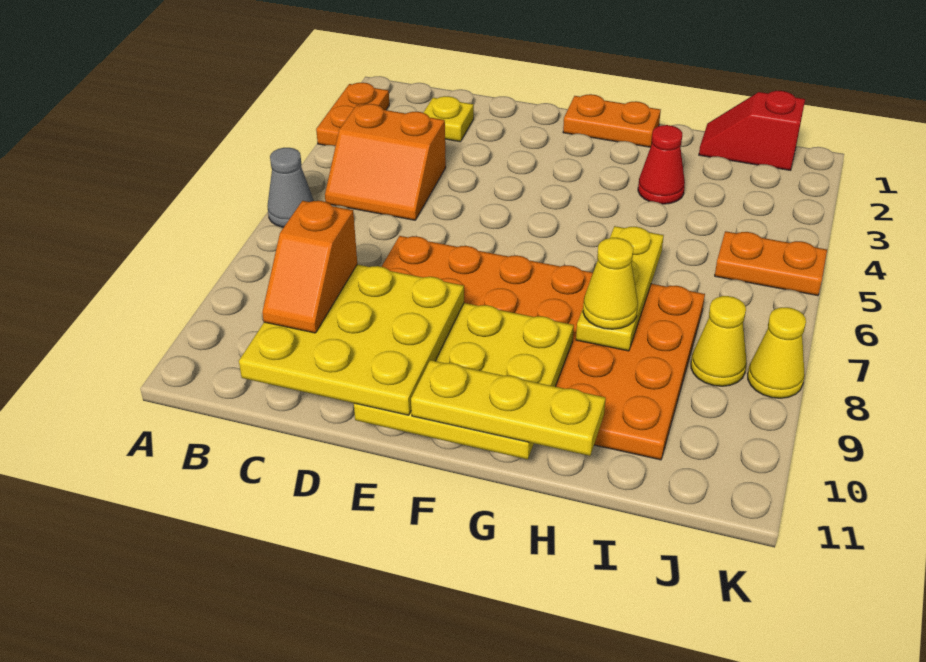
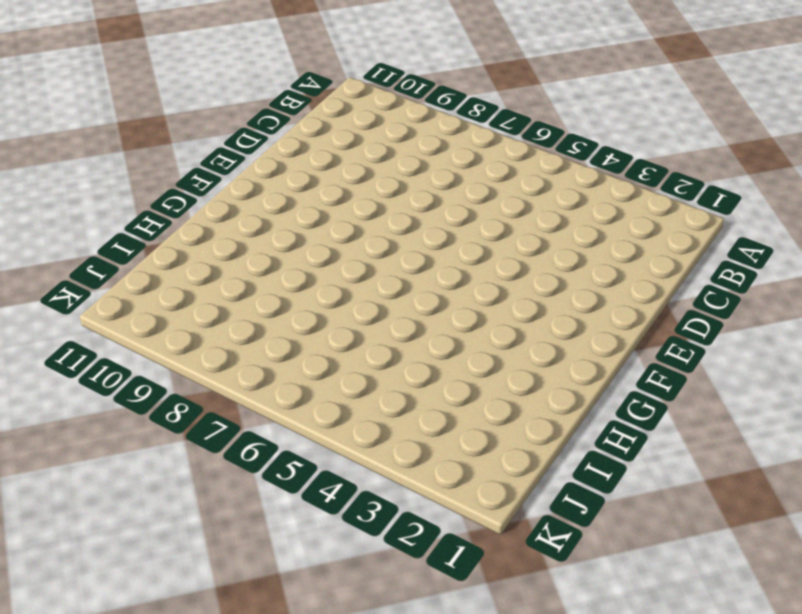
none -> orange 1x2 plate [316,83,389,146]
none -> grey 1x1 cone [268,148,314,227]
none -> orange 2x2 slope [325,104,446,220]

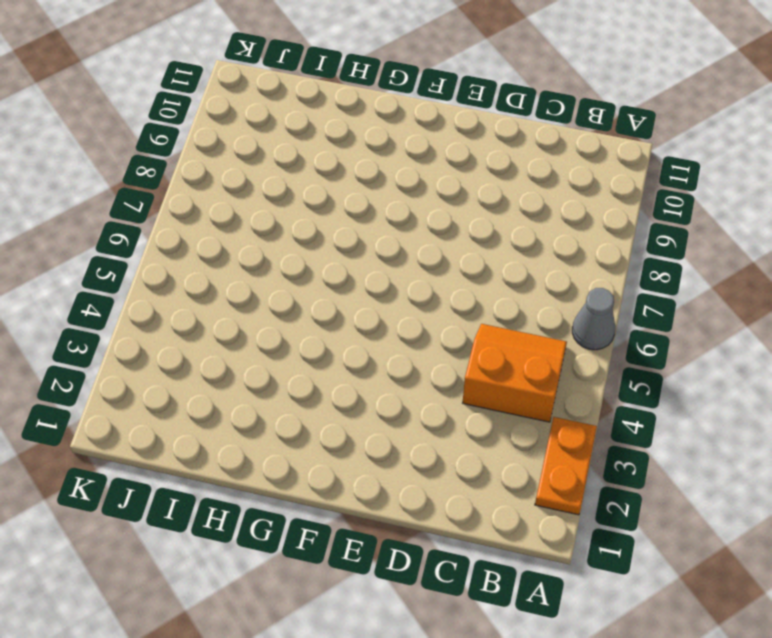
none -> yellow 1x1 plate [423,96,474,142]
none -> orange 4x6 plate [382,236,705,460]
none -> orange 1x2 plate [563,94,661,147]

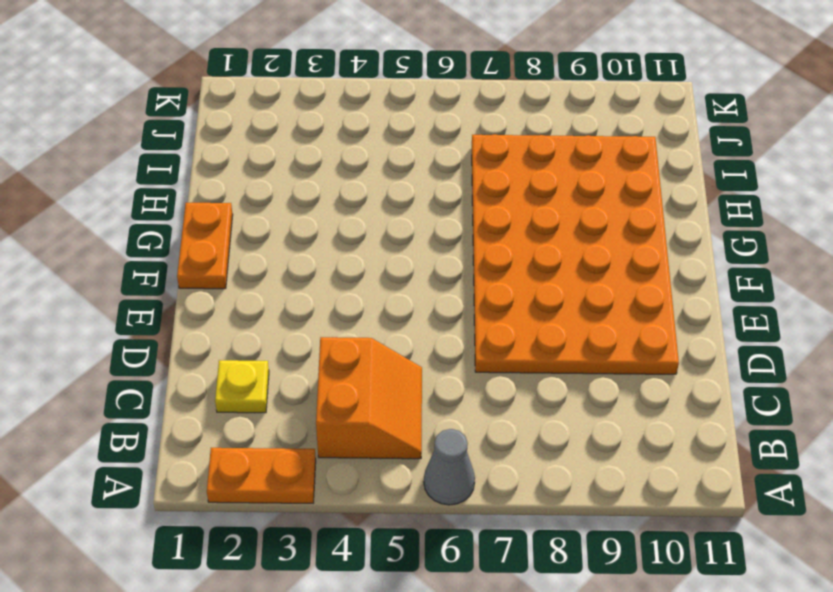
none -> red 1x1 cone [638,125,685,204]
none -> red 1x2 slope [699,91,805,170]
none -> orange 1x2 plate [715,231,827,296]

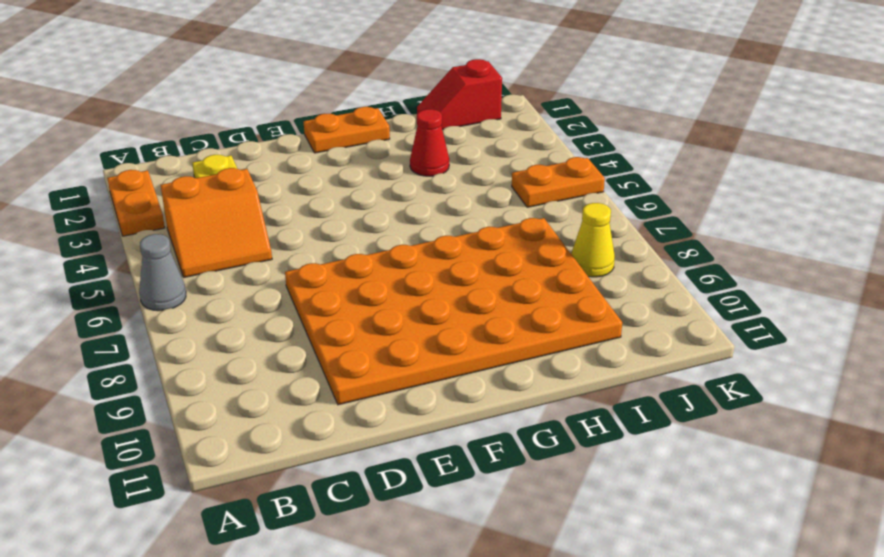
none -> yellow 1x1 cone [748,307,806,398]
none -> yellow 3x3 plate [354,303,574,459]
none -> yellow 1x3 plate [576,226,664,351]

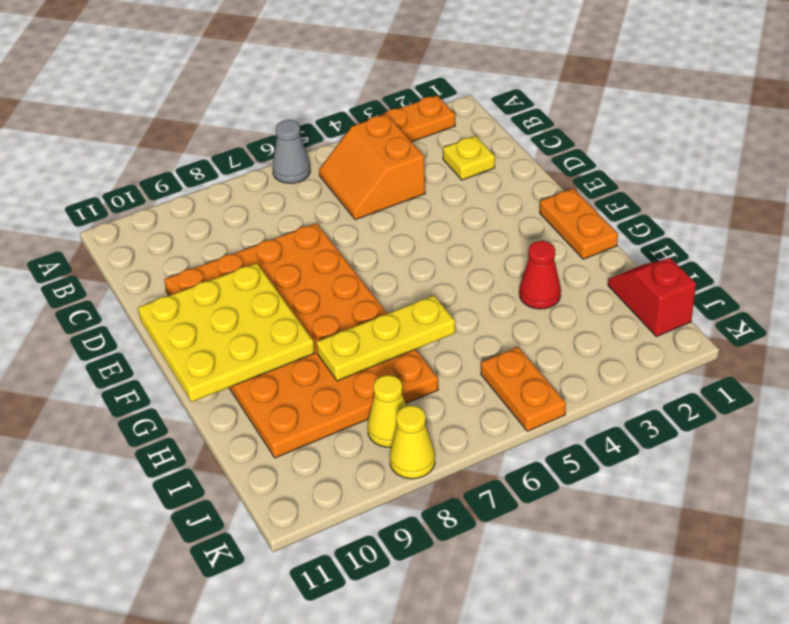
none -> yellow 3x3 plate [239,264,464,415]
none -> yellow 1x3 plate [411,360,606,456]
none -> yellow 1x1 cone [583,238,638,329]

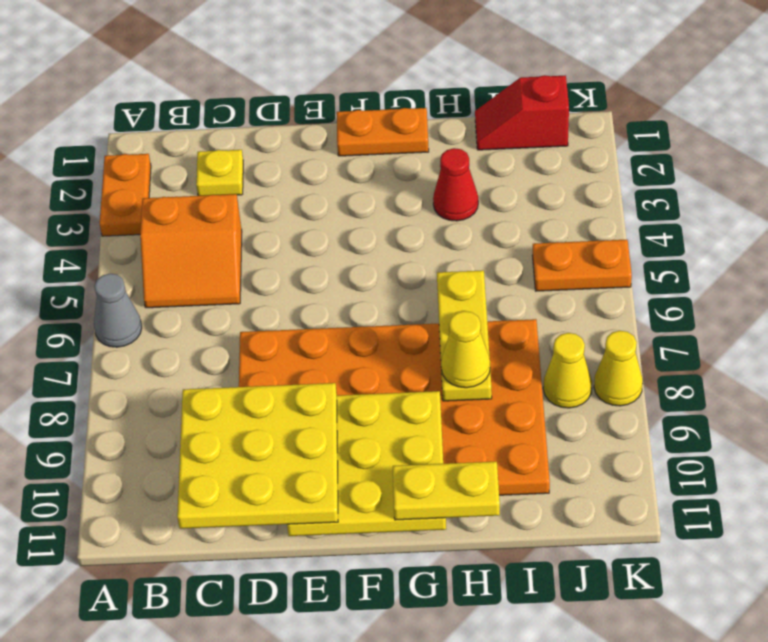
yellow 1x2 plate [393,462,500,520] -> yellow 1x3 plate [411,360,606,456]
none -> orange 1x2 slope [262,201,357,333]

